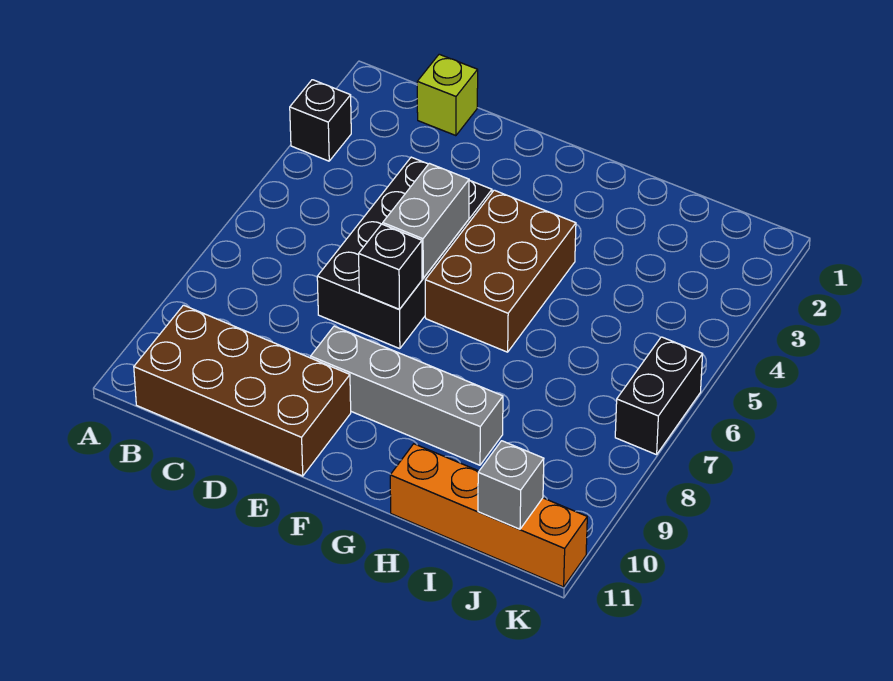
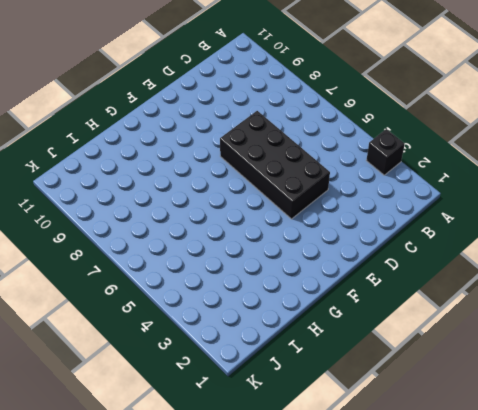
none -> brown 2x4 brick [134,305,351,476]
none -> lime 1x1 brick [417,54,478,136]

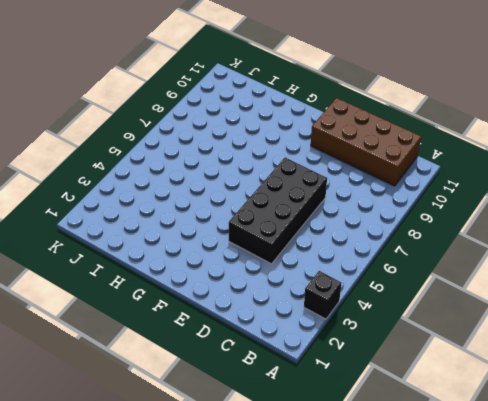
none -> lime 1x1 brick [417,54,478,136]
none -> grey 1x4 brick [311,326,503,465]

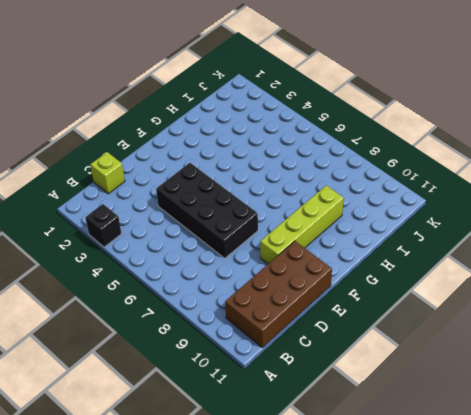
lime 1x4 brick [260,185,344,264] -> grey 1x4 brick [311,326,503,465]
none -> brown 2x3 brick [425,190,576,352]
none -> orange 1x4 brick [390,444,587,587]

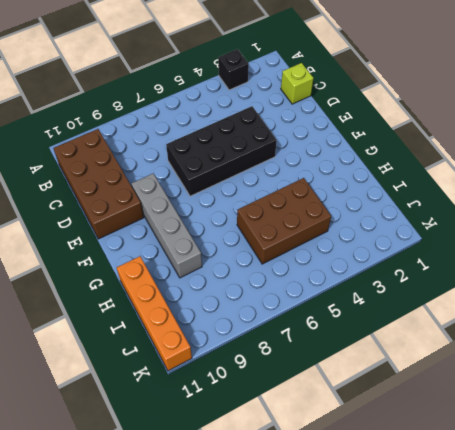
brown 2x3 brick [237,178,331,264] -> brown 2x3 brick moved to [425,190,576,352]
none -> black 1x2 brick [615,337,703,455]
none -> grey 1x2 brick [383,163,469,278]

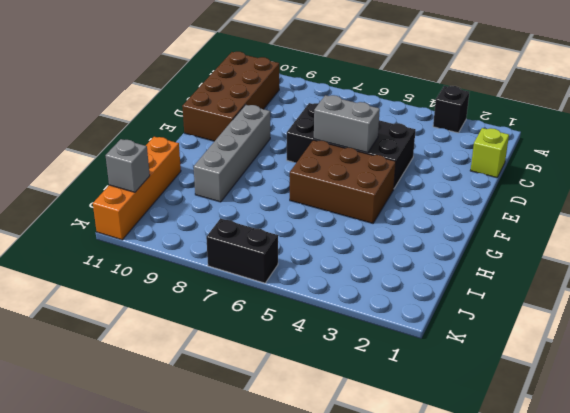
none -> black 1x1 brick [359,224,422,309]

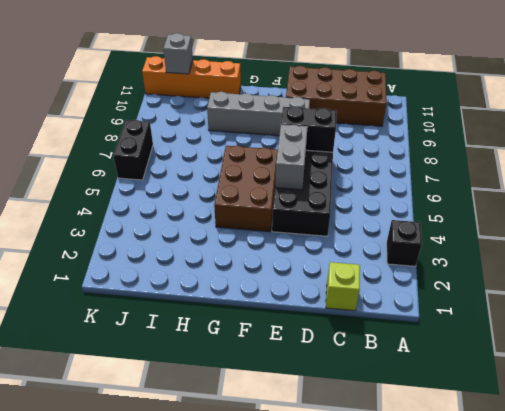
black 1x2 brick [281,106,337,152] -> black 1x1 brick [359,224,422,309]

